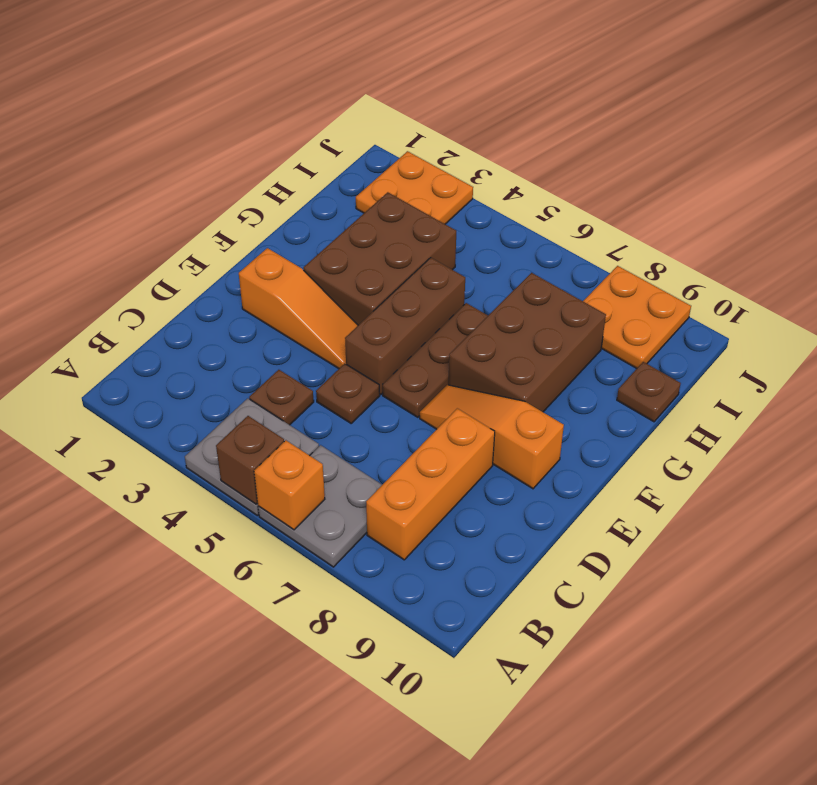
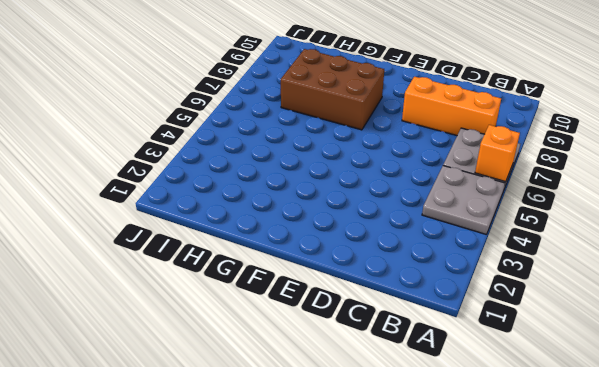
none -> brown 1x1 plate [249,370,314,425]
none -> brown 1x1 plate [316,364,380,423]
none -> orange 1x3 slope [239,248,358,369]

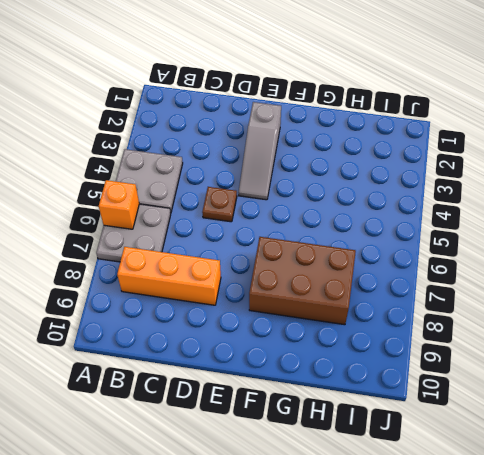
grey 1x3 slope [238,102,281,200] -> orange 1x3 slope [239,248,358,369]
none -> brown 1x1 plate [249,370,314,425]
none -> brown 1x3 brick [345,258,465,395]
none -> brown 1x3 plate [383,303,488,417]

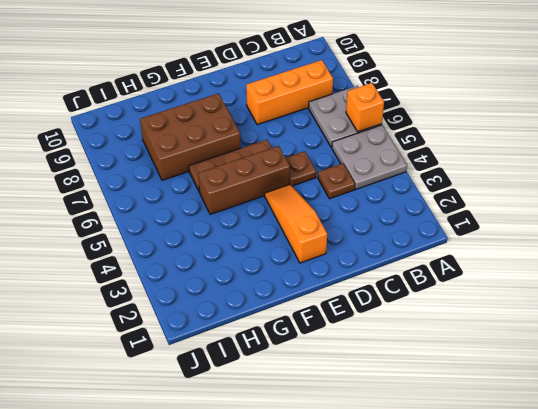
none -> orange 1x3 slope [420,385,564,489]
none -> brown 2x3 brick [303,192,456,325]
none -> brown 1x1 plate [617,362,681,422]

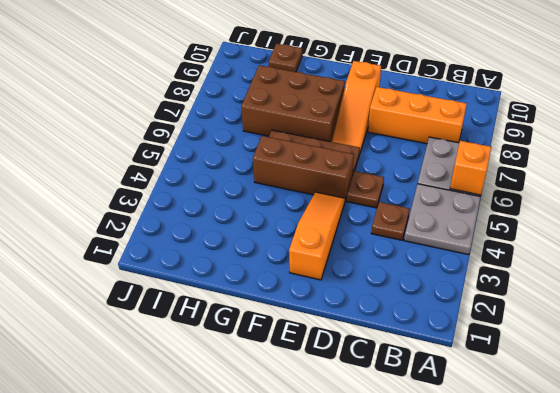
none -> brown 2x3 brick [303,192,456,325]
none -> orange 2x2 plate [356,151,473,224]
none -> orange 2x2 plate [583,266,691,368]

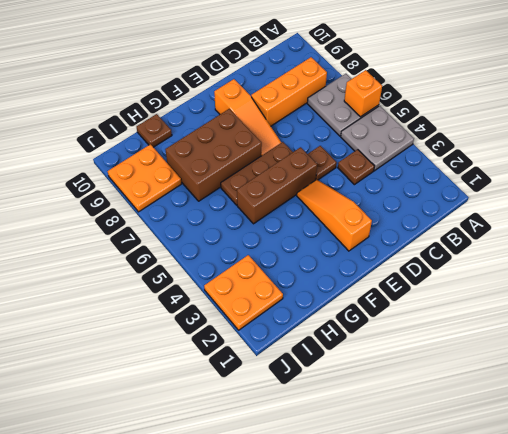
none -> brown 2x3 brick [303,192,456,325]
none -> brown 1x1 brick [216,416,284,504]

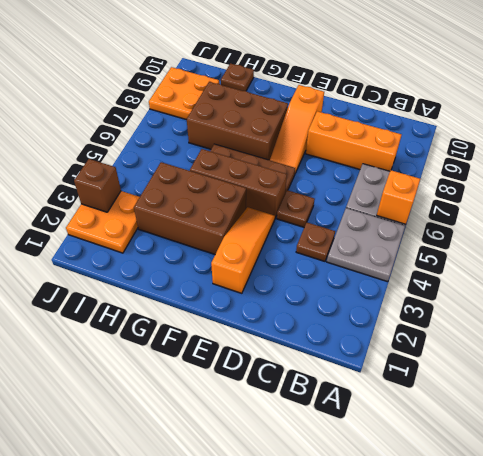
brown 1x1 brick [74,159,121,212] -> brown 1x1 brick moved to [216,416,284,504]

